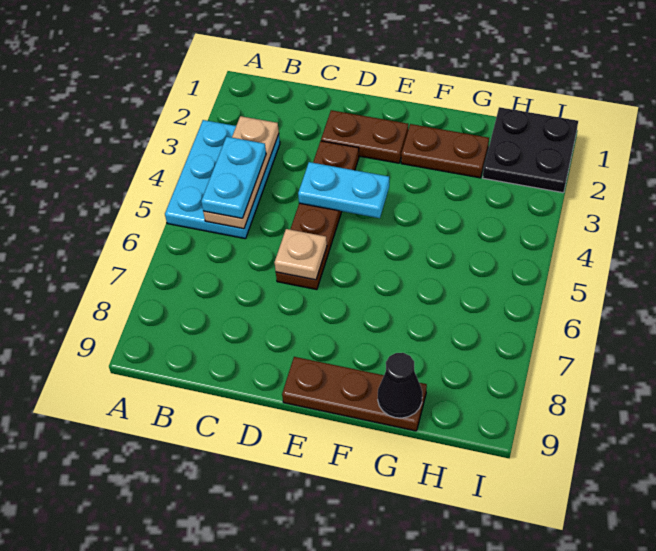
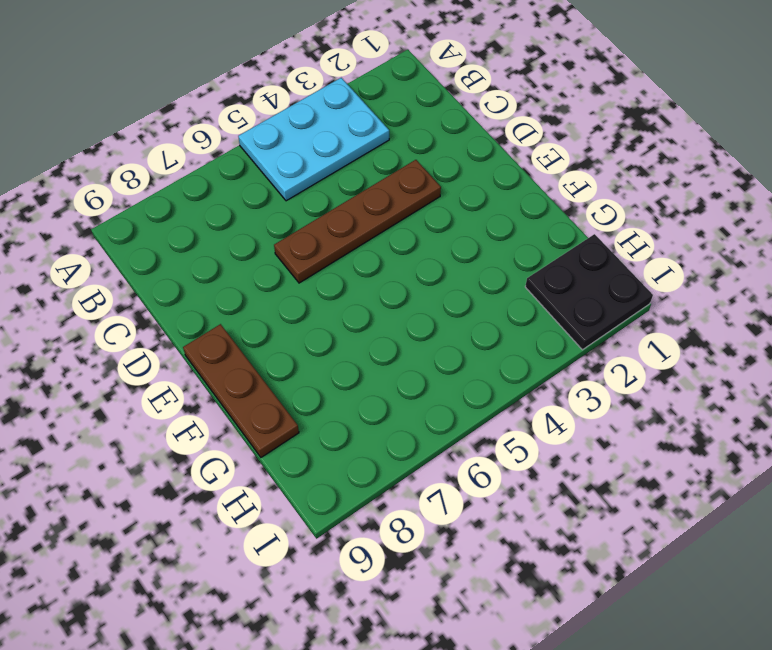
none -> brown 1x2 plate [321,110,408,163]
none -> brown 1x2 plate [401,124,489,178]

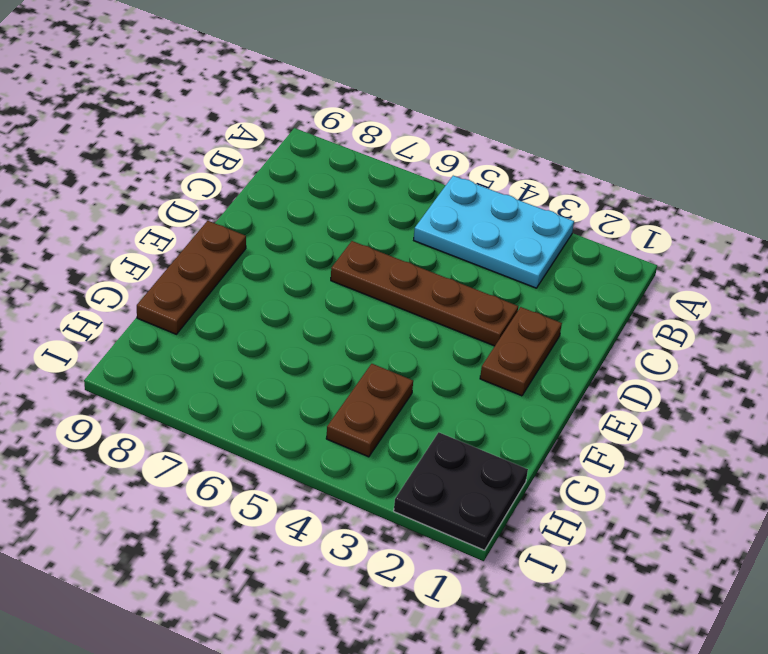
brown 1x2 plate [326,364,413,457] -> brown 1x2 plate moved to [401,124,489,178]
none -> tan 1x3 plate [203,116,279,229]
none -> cyan 1x2 plate [298,162,389,218]

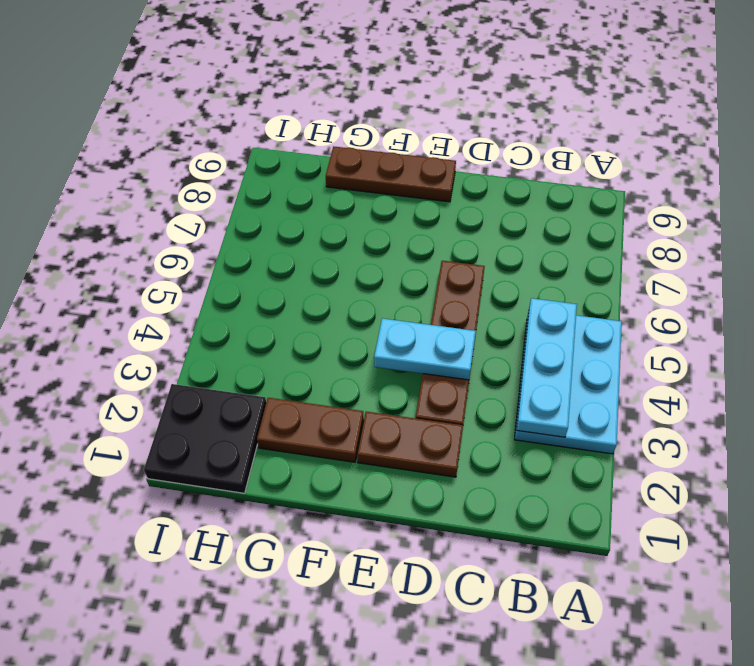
cyan 1x3 plate [517,298,577,437] -> tan 1x3 plate [203,116,279,229]
none -> tan 1x1 plate [274,229,327,280]
none -> black 1x1 cone [378,353,422,418]

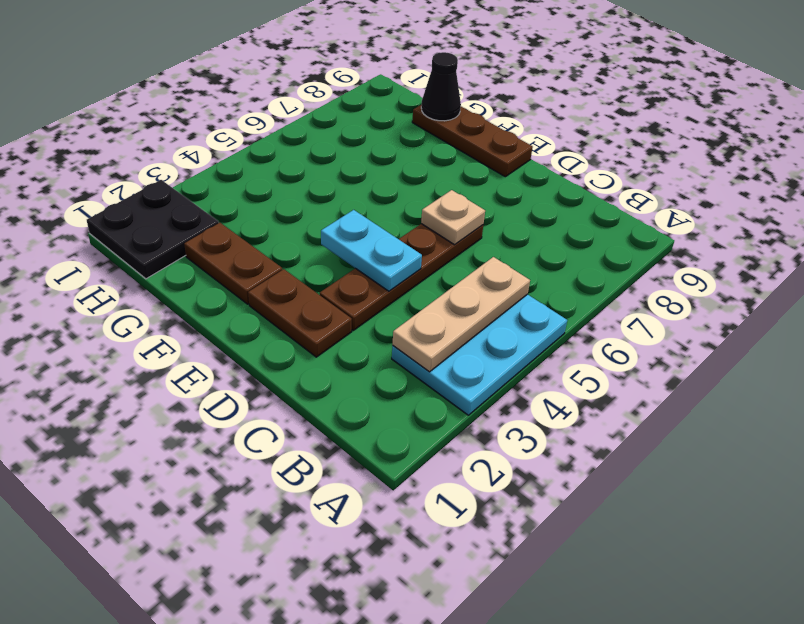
none -> cyan 1x2 plate [201,137,266,218]

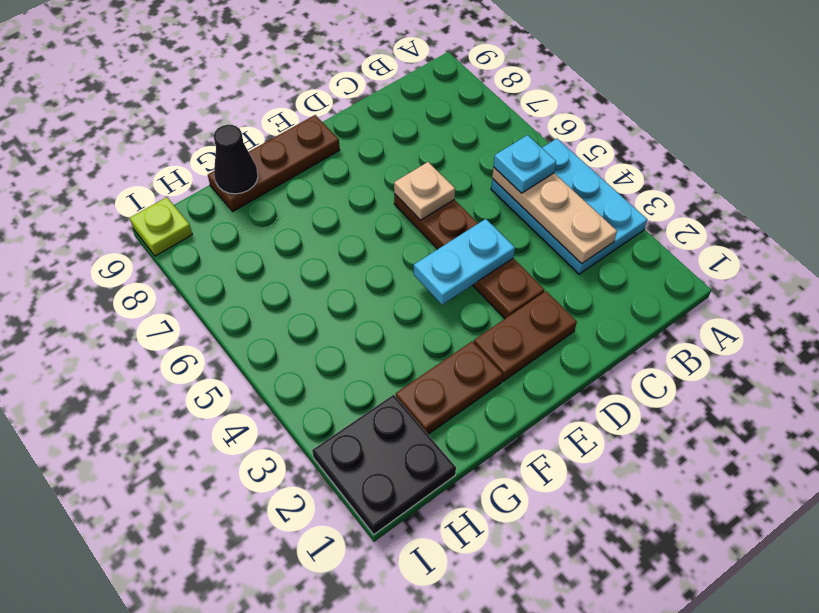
cyan 1x1 plate [493,135,556,193] -> cyan 1x2 plate [201,137,266,218]
lime 1x1 plate [130,197,192,256] -> none

